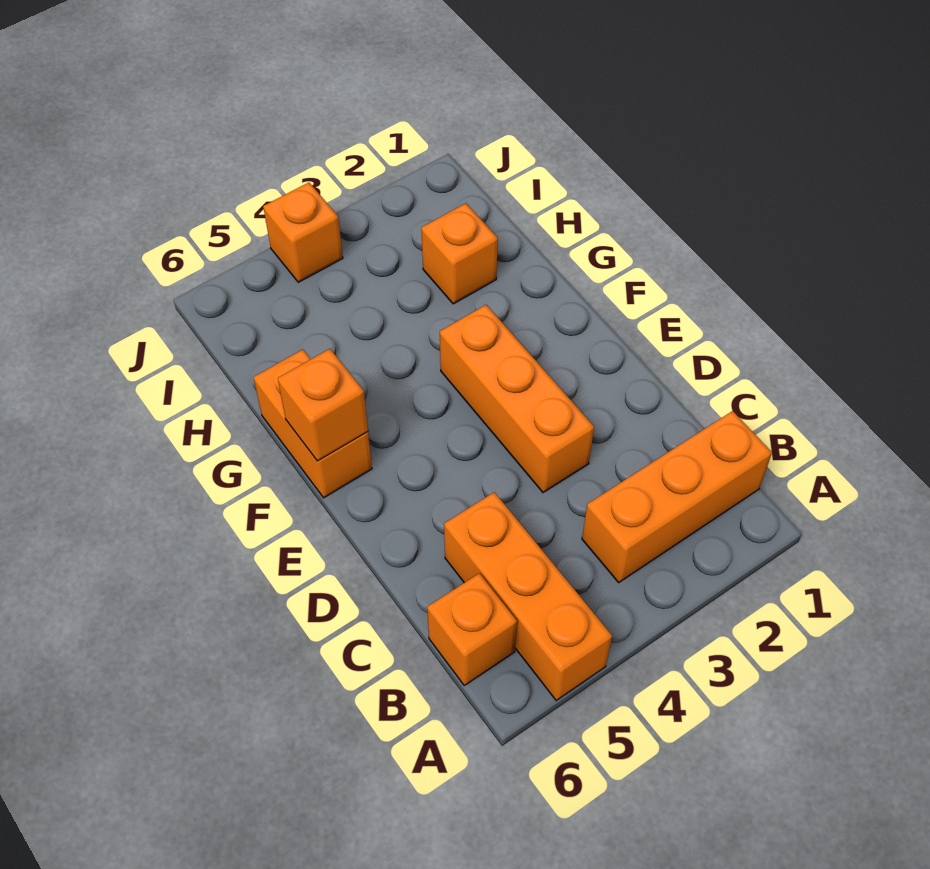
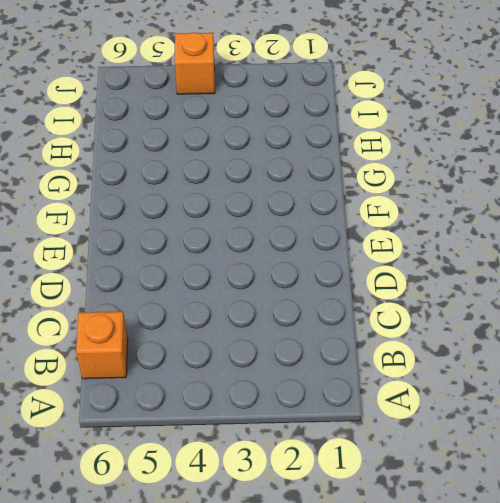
none -> orange 1x3 brick [444,492,612,700]
none -> orange 1x3 brick [582,411,772,582]

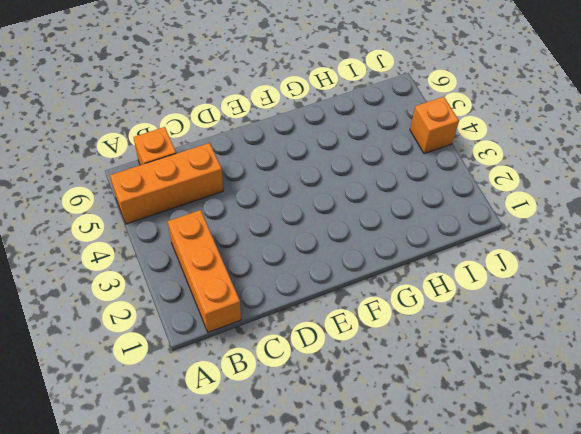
none -> orange 1x3 brick [440,305,594,493]
none -> orange 1x2 brick [254,350,372,498]

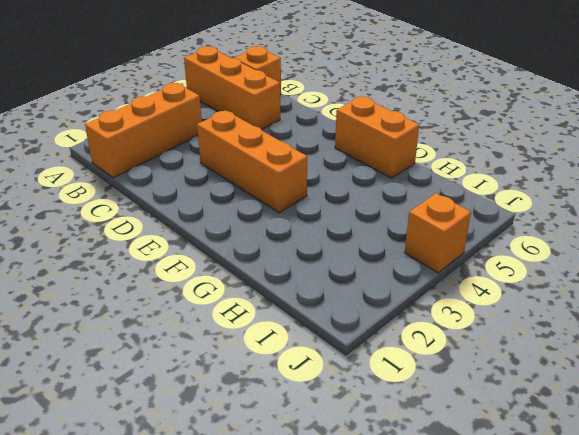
none -> orange 1x1 brick [421,203,498,304]
none -> orange 1x1 brick [278,349,368,461]

